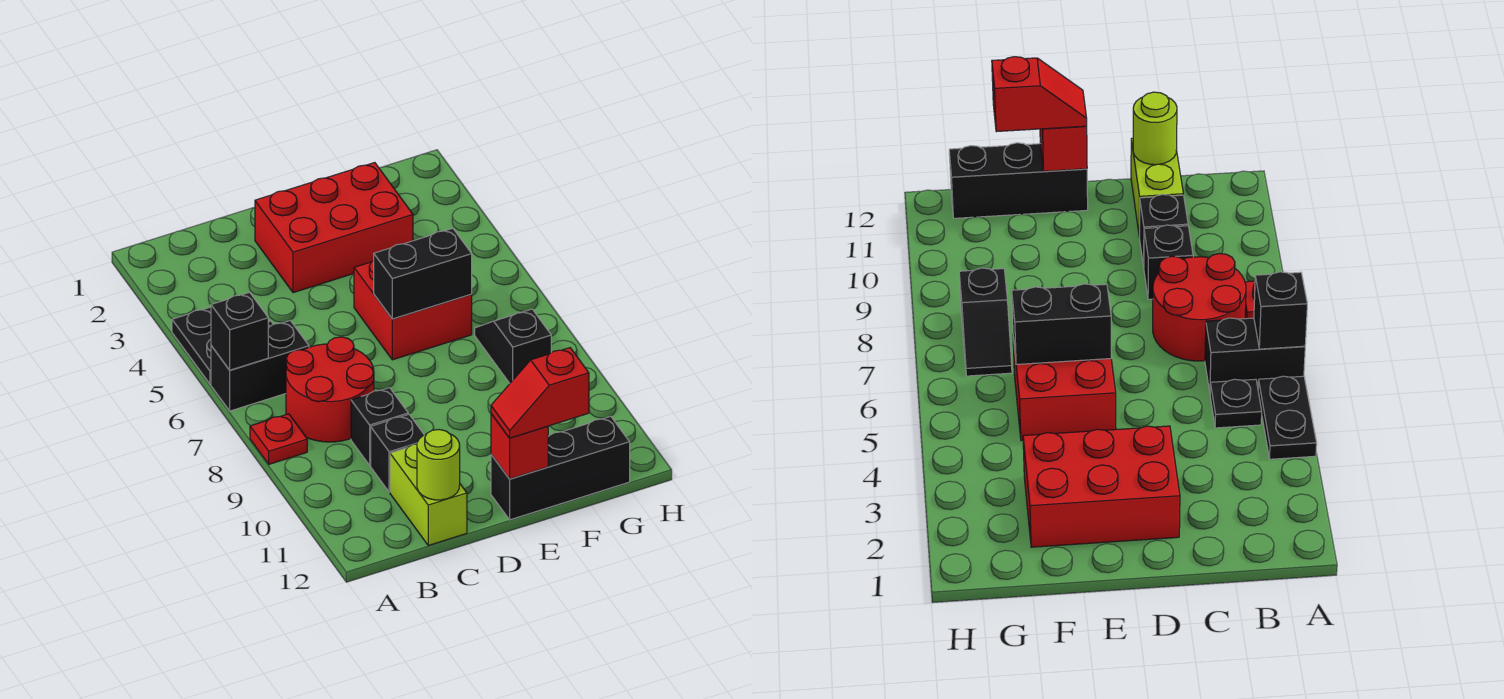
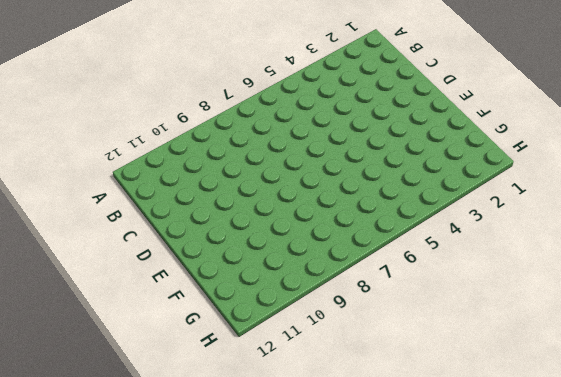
none -> black 1x2 plate [172,307,211,384]
none -> black 1x2 brick [211,321,309,411]
none -> red 1x1 plate [250,414,307,464]

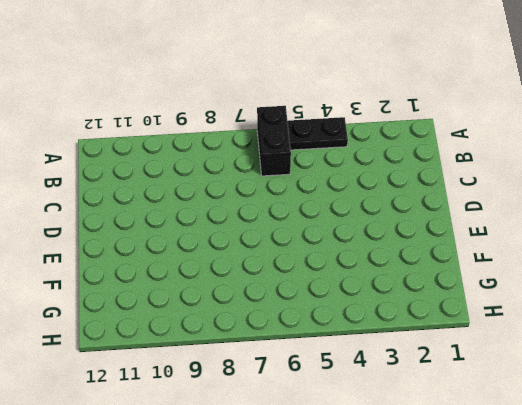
none -> red 1x1 plate [250,414,307,464]
none -> black 1x1 plate [1210,379,1262,428]
none -> red 2x2 round brick [286,337,374,442]

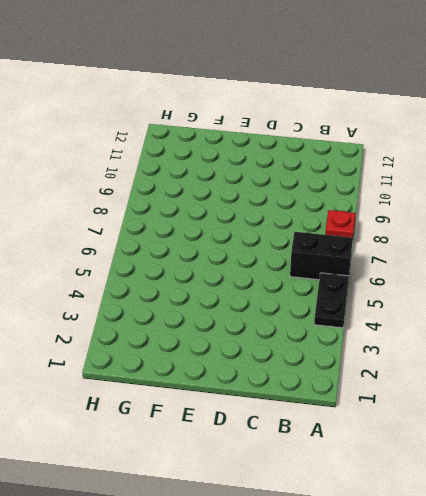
none -> black 1x1 plate [1210,379,1262,428]
none -> red 2x2 round brick [286,337,374,442]
none -> black 1x1 brick [351,388,408,465]

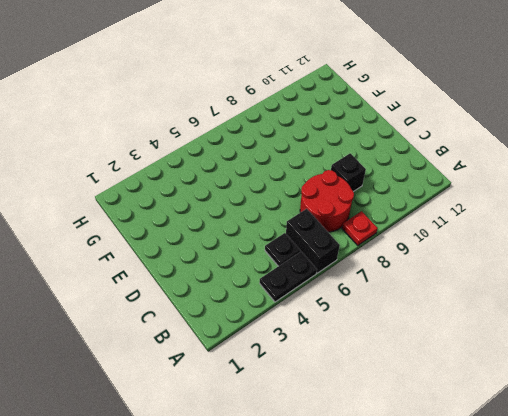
none -> black 1x1 brick [371,414,424,492]
none -> lime 1x2 brick [390,444,467,545]
none -> red 2x3 brick [255,163,413,293]

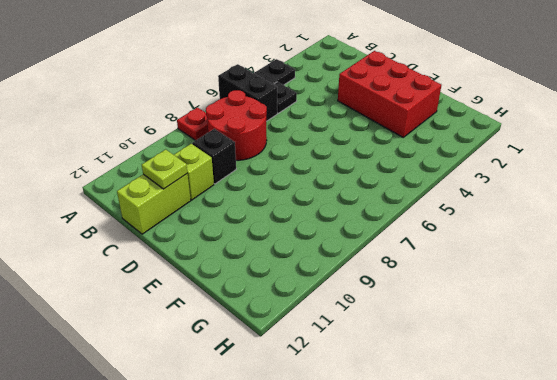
lime 1x1 brick [174,144,214,200] -> black 1x1 brick [371,414,424,492]
lime 1x1 plate [142,149,187,189] -> none
none -> red 2x2 brick [354,261,472,360]
none -> black 1x3 brick [491,416,630,520]
none -> black 1x2 slope [475,309,551,383]

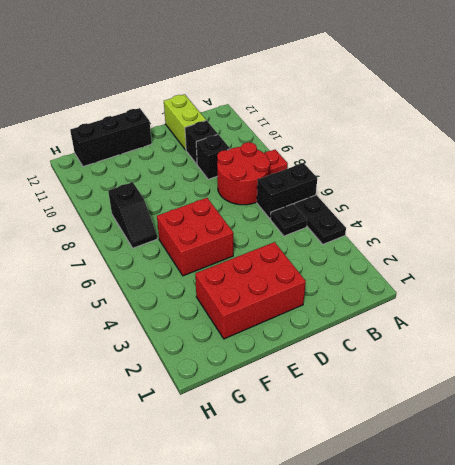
none -> black 1x1 brick [211,292,268,370]
none -> lime 1x1 round brick [417,430,460,500]
none -> black 1x2 brick [374,228,472,319]

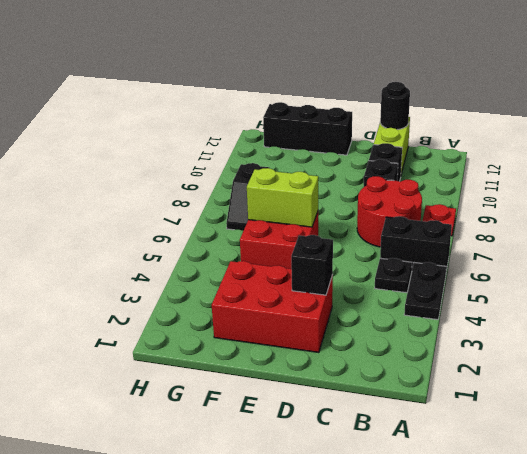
black 1x1 round brick [380,82,410,129] -> lime 1x1 round brick [417,430,460,500]
black 1x1 brick [291,235,333,295] -> black 1x1 brick moved to [211,292,268,370]
lime 1x2 brick [247,168,318,227] -> black 1x2 brick [374,228,472,319]
none -> red 1x1 brick [491,414,548,479]
none -> red 1x2 slope [491,348,589,438]

